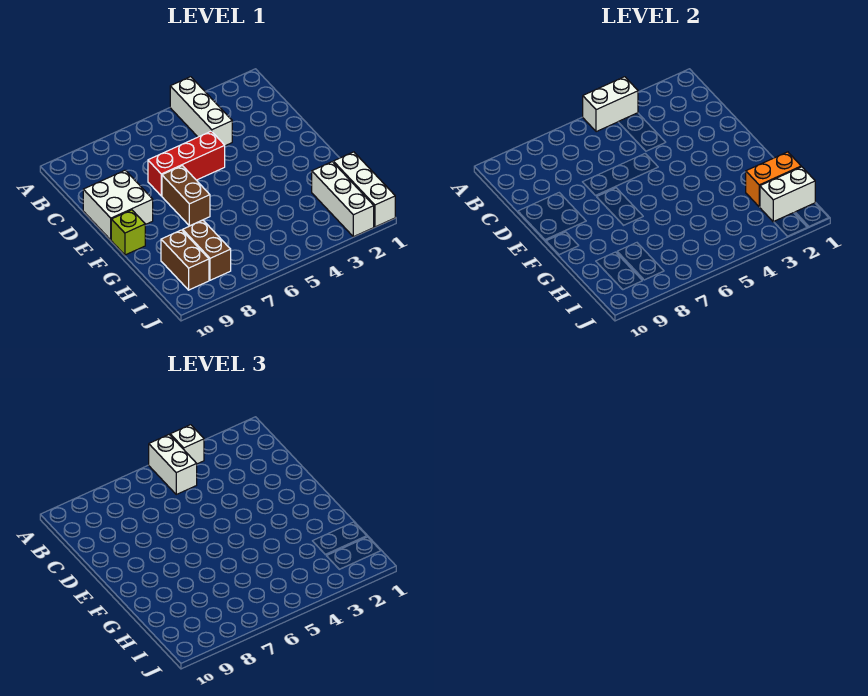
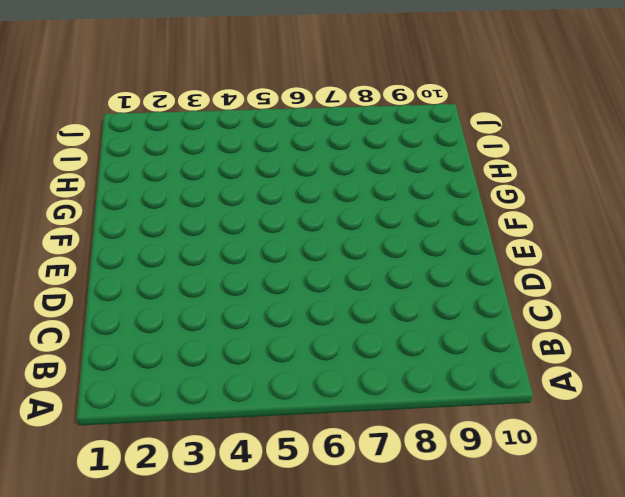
none -> white 1x3 brick [170,77,232,146]
none -> red 1x3 brick [148,131,225,196]
none -> white 2x2 brick [83,170,153,240]

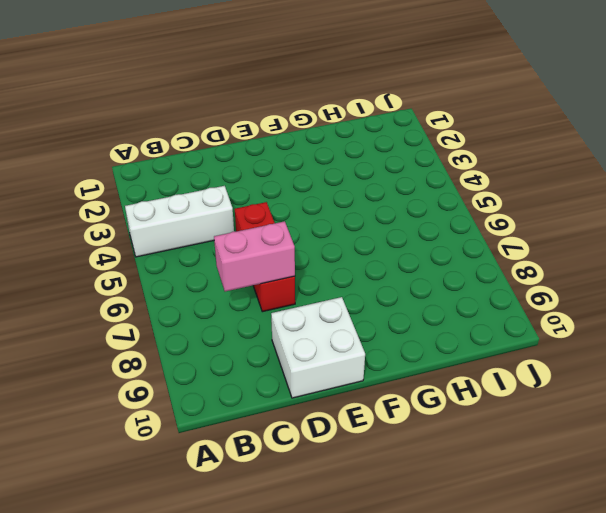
pink 1x2 brick [214,221,295,291] -> none
none -> brown 1x2 brick [162,166,210,226]
none -> lime 1x1 brick [111,210,145,255]
none -> white 1x3 brick [333,152,395,227]

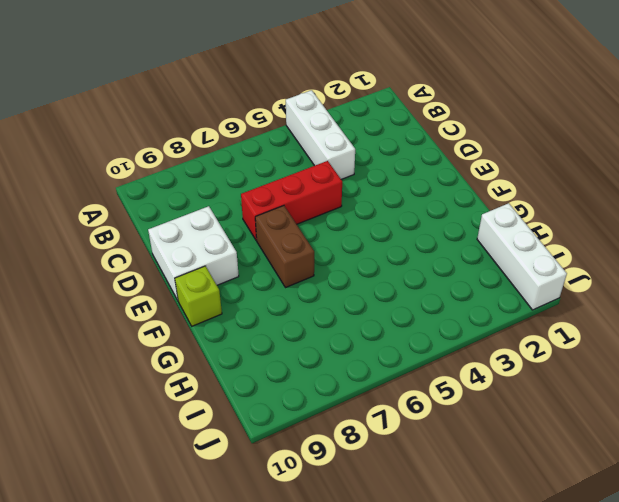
none -> white 1x3 brick [312,162,374,237]
none -> brown 1x2 brick [182,220,231,280]
none -> brown 1x2 brick [161,230,209,290]

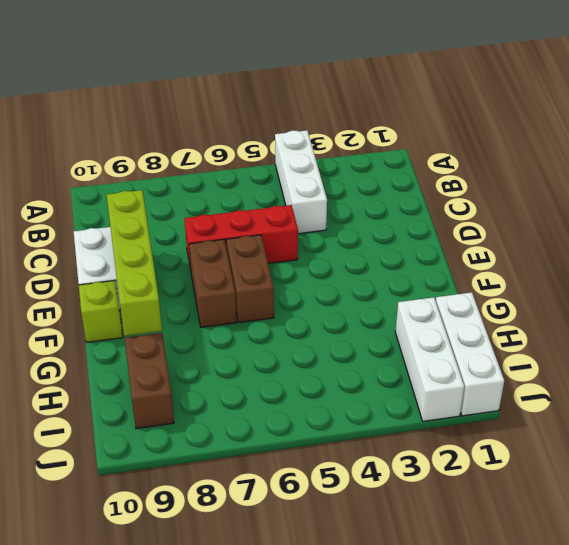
lime 1x4 brick [107,190,162,336] -> none
brown 1x2 brick [226,235,274,322] -> brown 1x2 brick moved to [182,220,231,280]
none -> white 1x2 brick [583,77,638,132]
none -> orange 1x2 brick [746,152,801,207]
none -> white 1x2 brick [760,167,815,222]

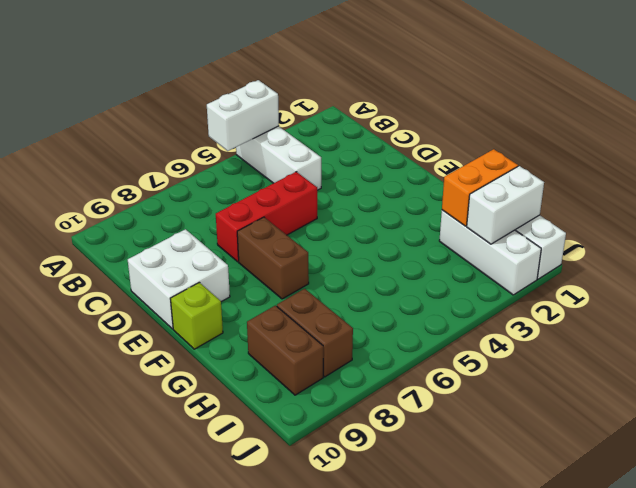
none -> white 1x1 brick [170,425,204,464]
none -> white 1x2 brick [149,435,197,494]

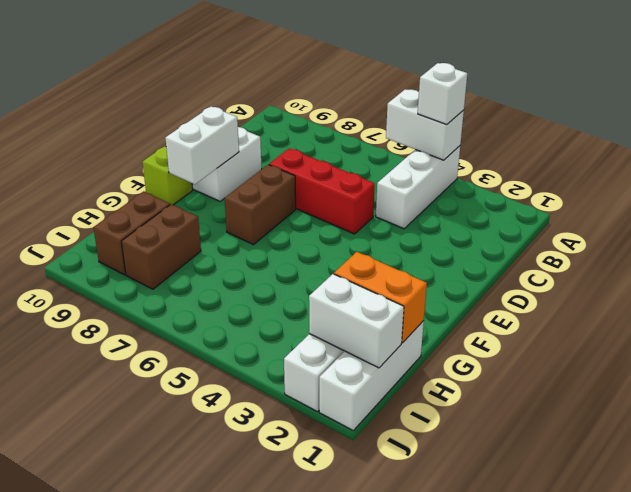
white 1x2 brick [165,107,239,184] -> white 1x2 brick moved to [149,435,197,494]

